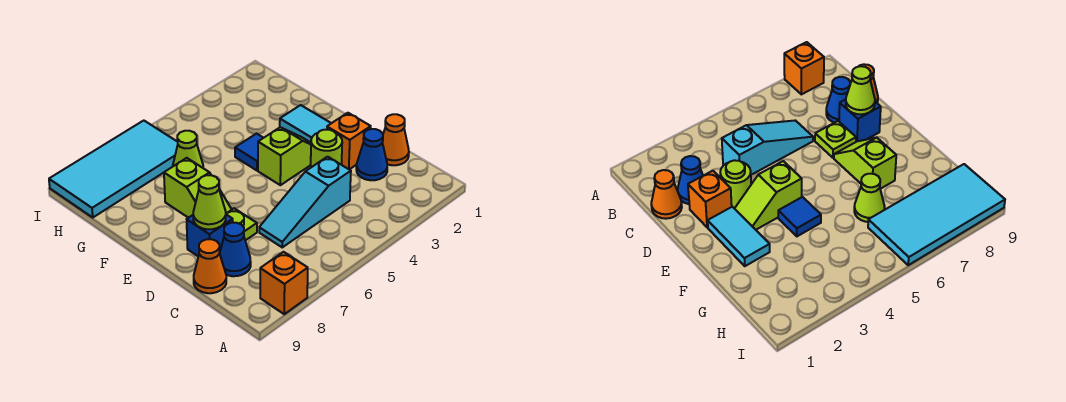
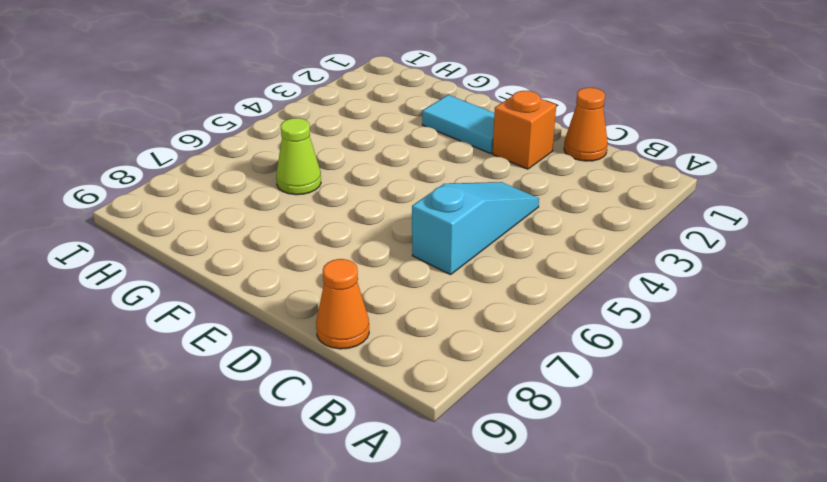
cyan 1x3 slope [412,182,539,275] -> cyan 1x3 slope turned to [259,157,351,247]
none -> orange 1x1 brick [260,252,308,314]
none -> blue 1x1 cone [356,129,387,180]
none -> blue 1x1 cone [219,223,251,276]

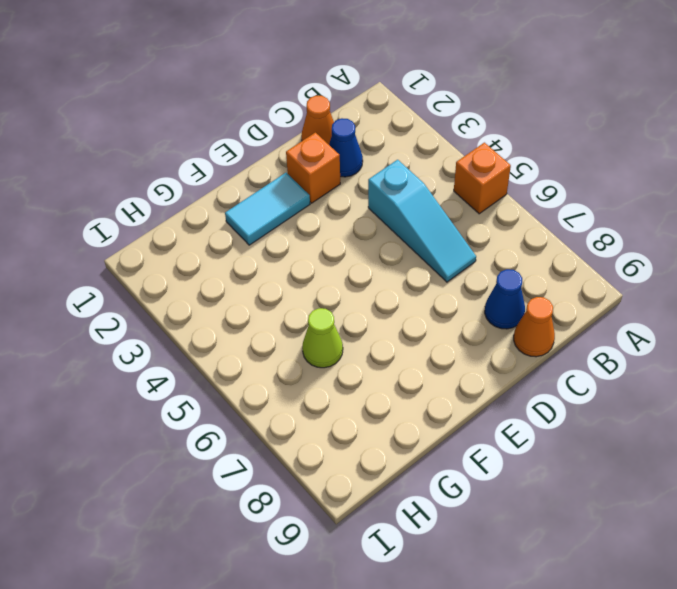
orange 1x1 brick [454,143,511,214] -> orange 1x1 brick moved to [260,252,308,314]
none -> lime 1x1 round brick [311,130,342,167]
none -> lime 1x1 plate [226,208,257,241]
none -> blue 1x1 brick [187,215,233,257]

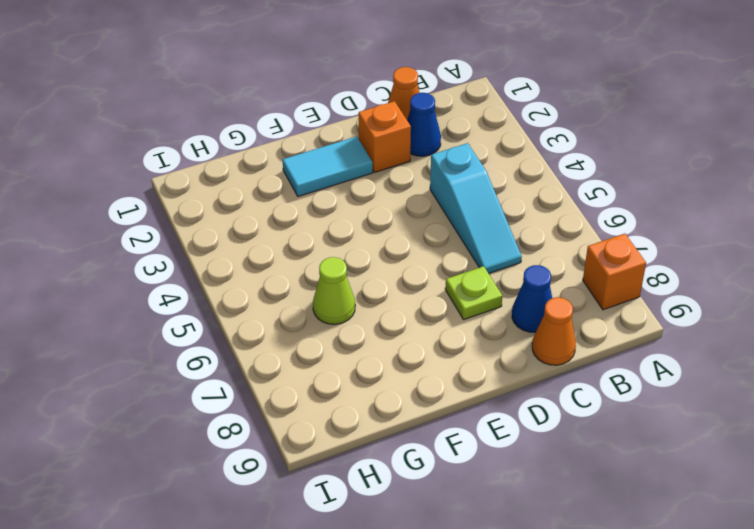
none -> lime 1x1 round brick [311,130,342,167]
none -> blue 1x1 brick [187,215,233,257]
none -> lime 1x2 slope [258,127,311,185]

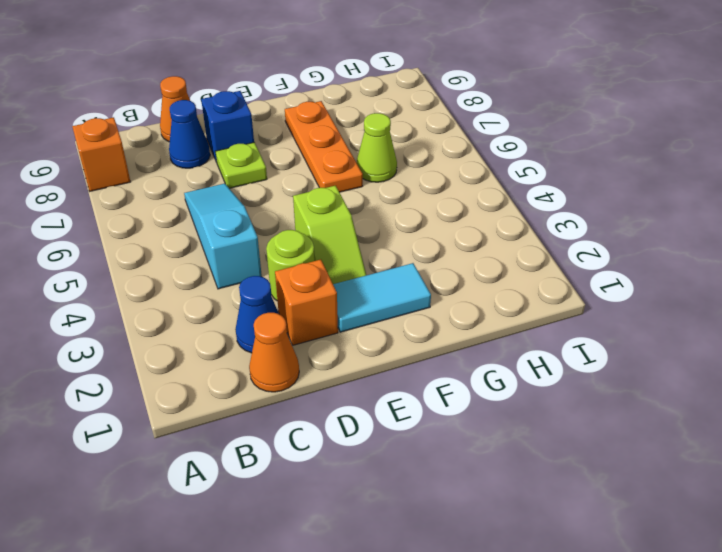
orange 1x3 plate [285,101,363,192] -> lime 1x2 slope [164,158,232,218]
none -> blue 1x1 tile [235,134,263,170]
none -> cyan 2x4 tile [49,121,178,217]
none -> lime 1x1 cone [193,175,226,229]

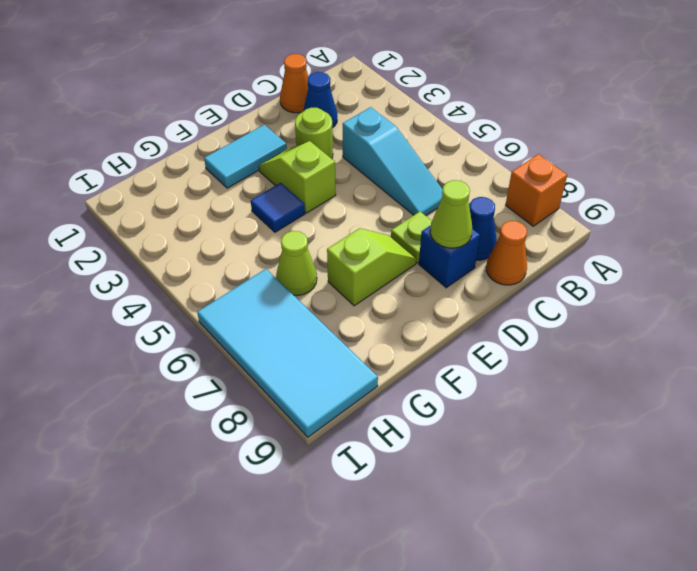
none -> orange 1x1 brick [327,113,371,170]

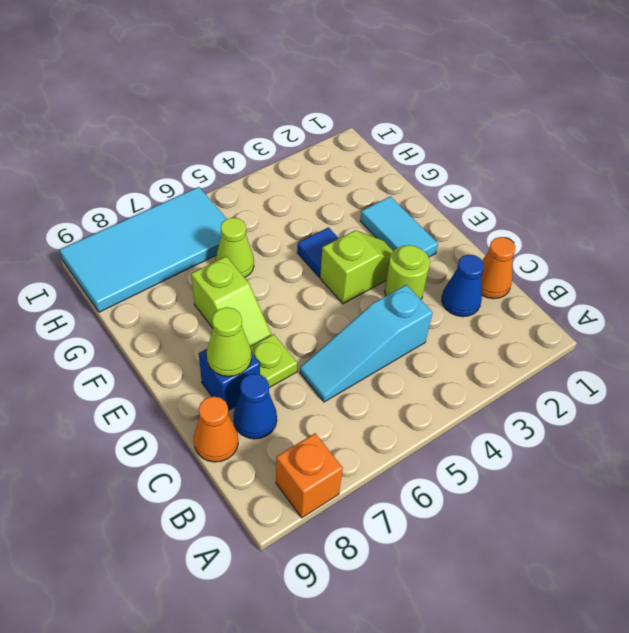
none -> orange 1x1 brick [327,113,371,170]

